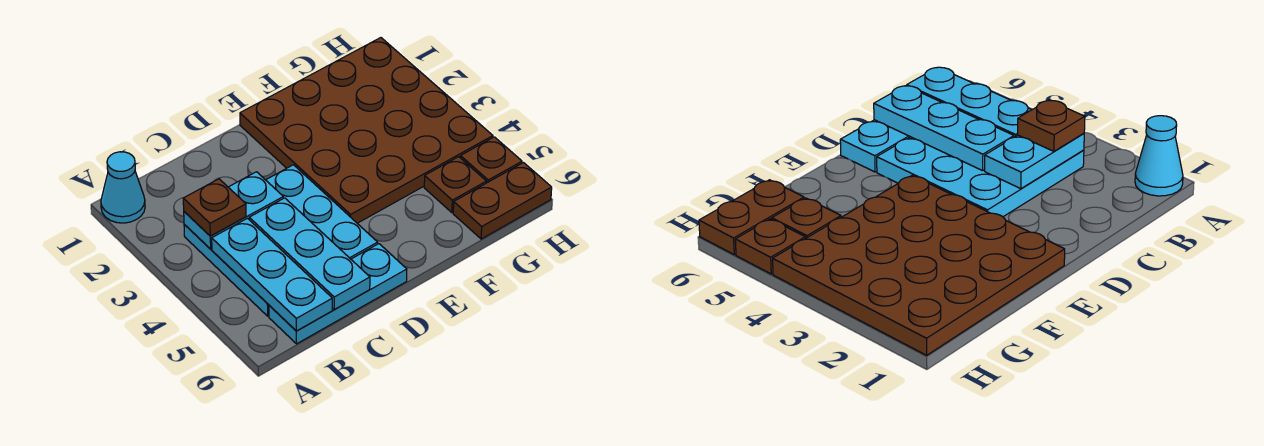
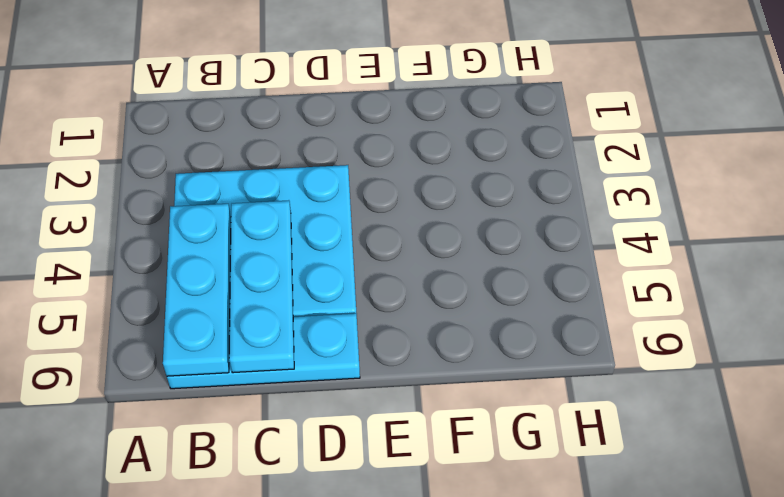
none -> cyan 1x1 cone [101,152,145,223]
none -> brown 4x4 plate [240,38,493,223]

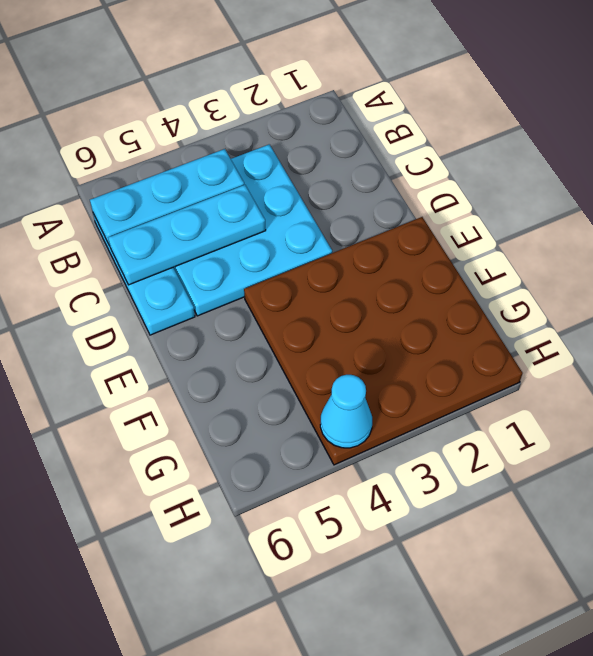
cyan 1x1 cone [320,375,372,448] -> cyan 1x1 cone moved to [101,152,145,223]
none -> brown 1x1 plate [424,157,486,213]
none -> brown 1x2 plate [453,163,552,239]

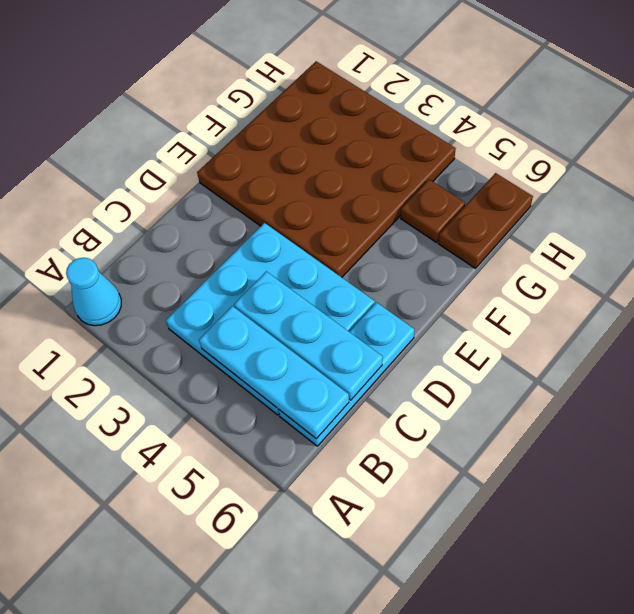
none -> brown 1x1 plate [460,137,522,183]
none -> cyan 1x2 plate [184,172,283,249]

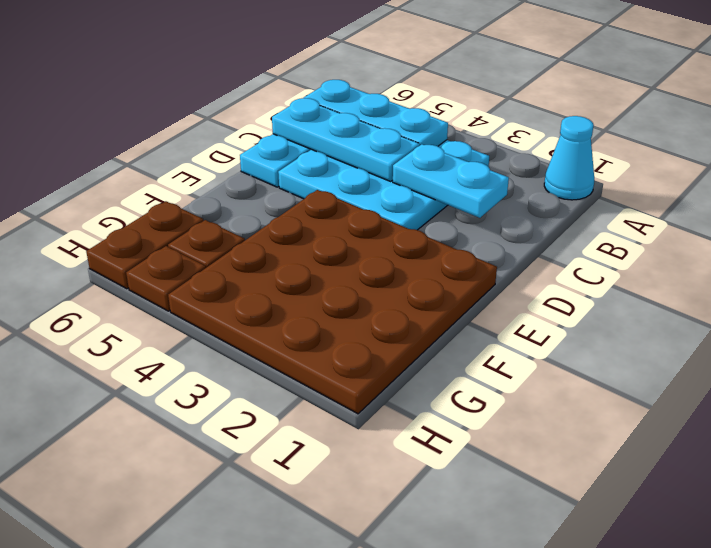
cyan 1x2 plate [393,144,509,218] -> cyan 1x2 plate turned to [184,172,283,249]
none -> brown 1x1 plate [183,179,246,236]

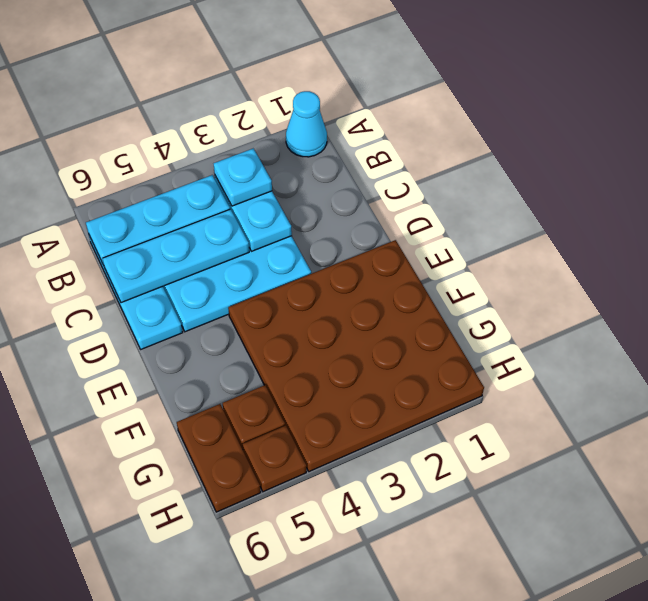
cyan 1x1 plate [213,148,272,206] -> brown 1x1 plate [183,179,246,236]

